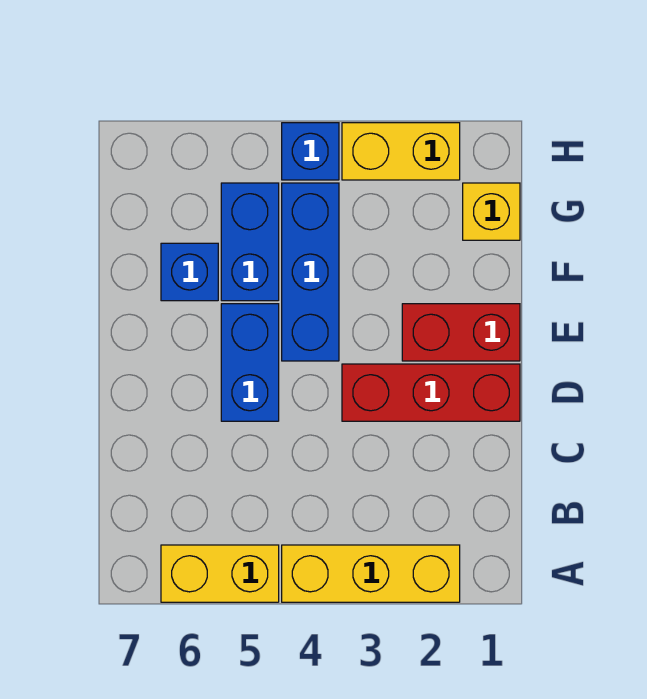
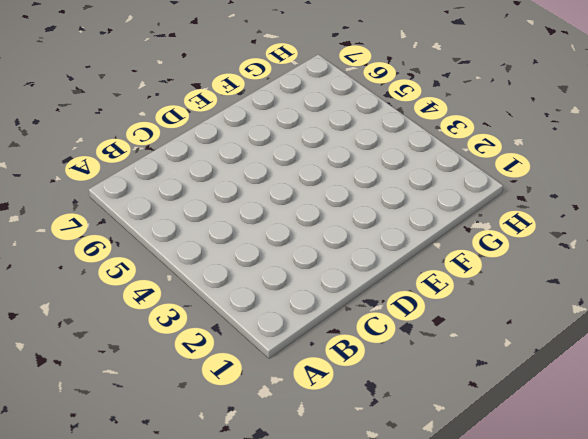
none -> yellow 1x3 brick [282,545,460,602]
none -> yellow 1x2 brick [161,545,279,602]

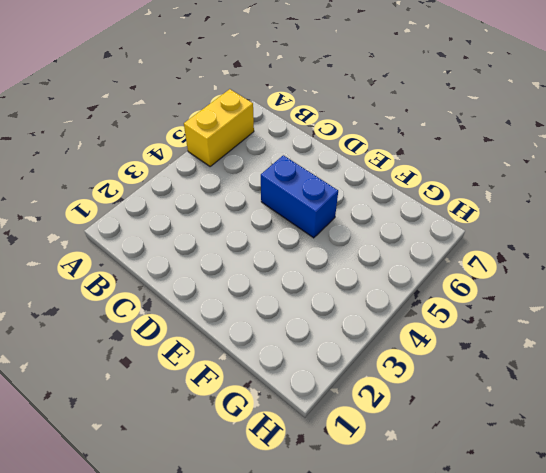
none -> yellow 1x3 brick [282,545,460,602]
none -> red 1x3 brick [342,364,520,421]

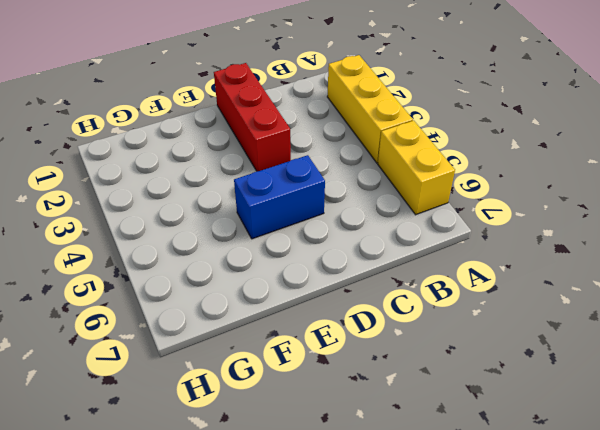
none -> red 1x2 brick [402,304,520,361]
none -> blue 1x3 brick [282,183,339,361]

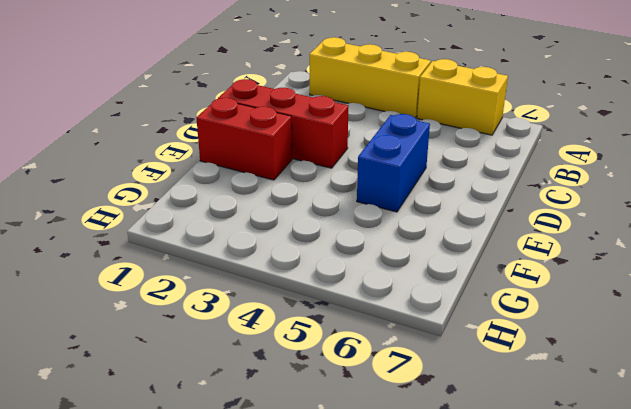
none -> blue 1x3 brick [282,183,339,361]
none -> blue 1x2 brick [221,183,279,301]

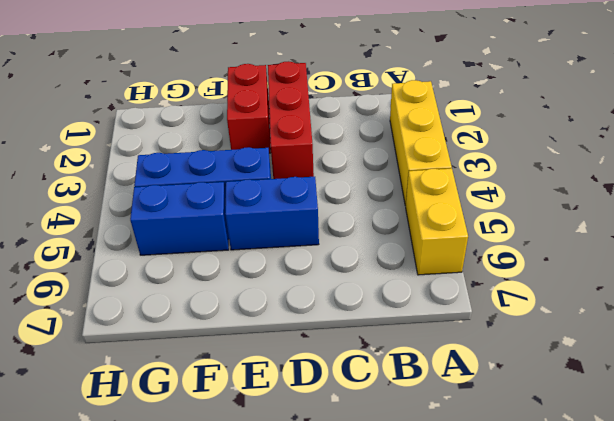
none -> blue 1x1 brick [161,243,218,301]
none -> yellow 1x1 brick [463,183,520,240]

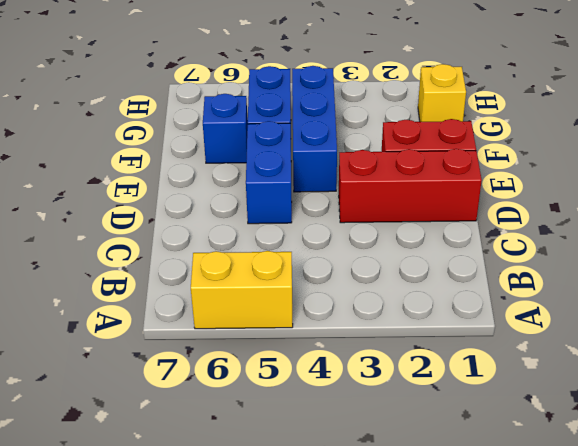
none -> yellow 1x3 brick [282,545,460,602]
none -> yellow 1x2 brick [342,123,460,180]

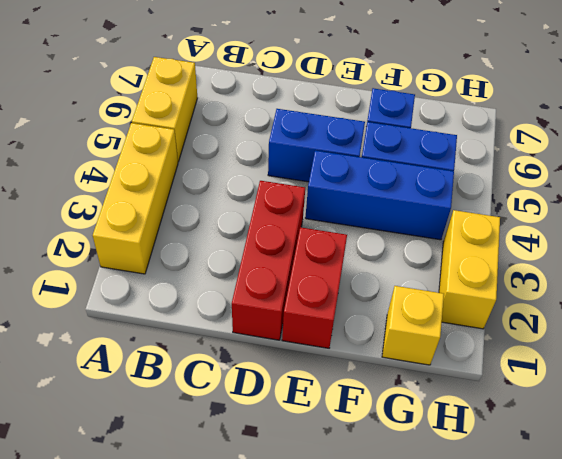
none -> blue 1x1 brick [282,123,339,180]

